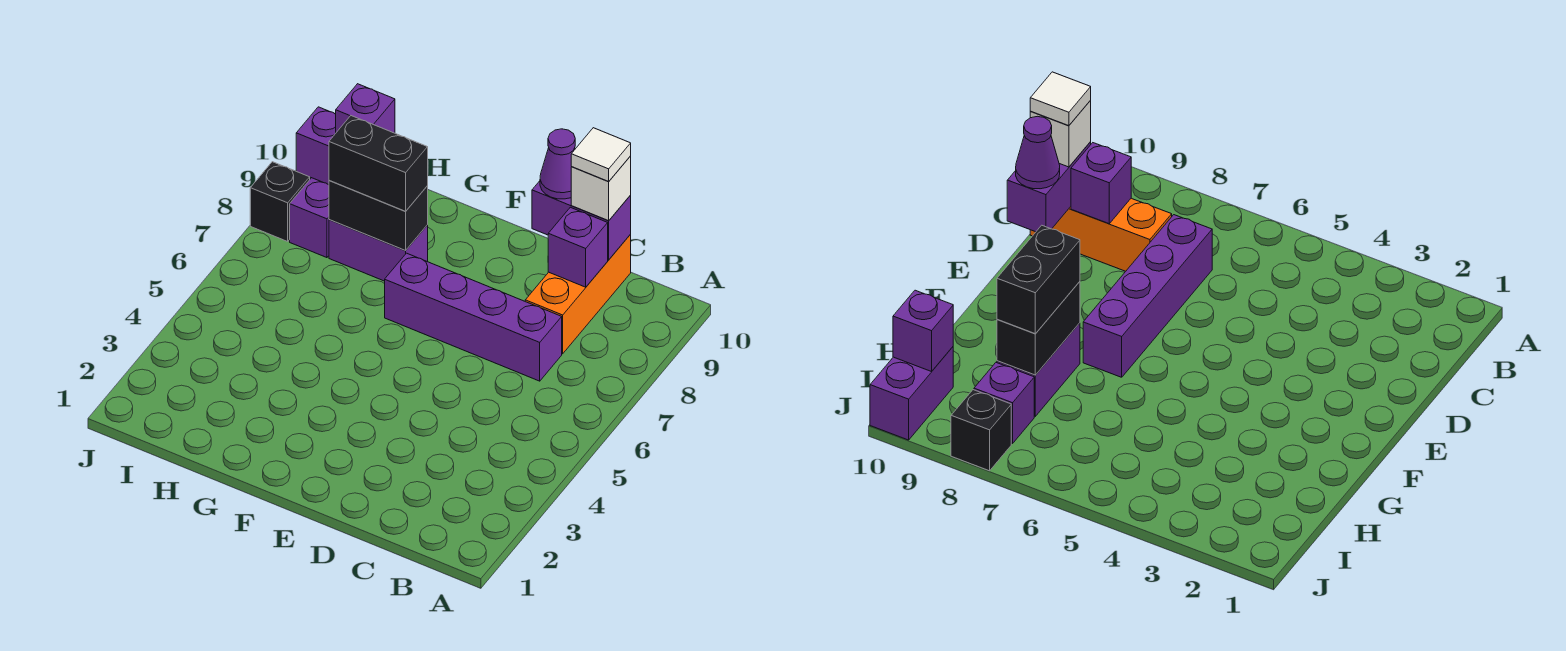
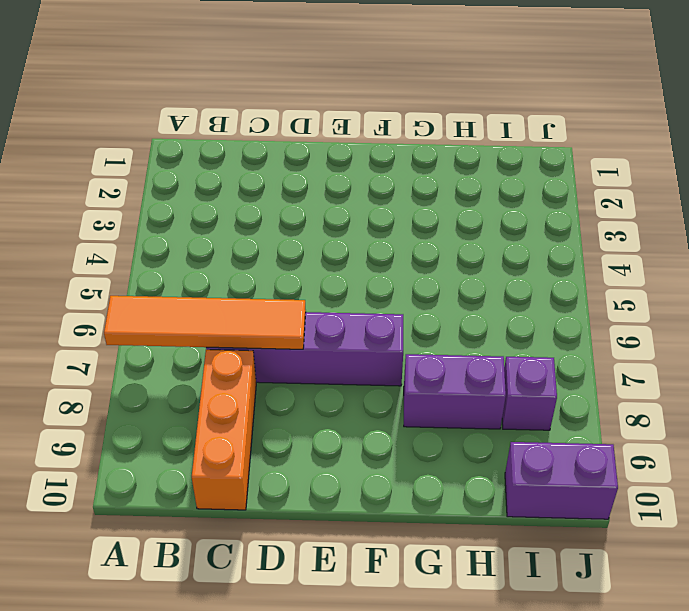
orange 1x4 tile [104,296,306,349] -> none
none -> black 1x1 brick [250,162,310,241]
none -> purple 1x1 brick [548,207,608,287]
none -> purple 1x2 brick [532,181,631,260]

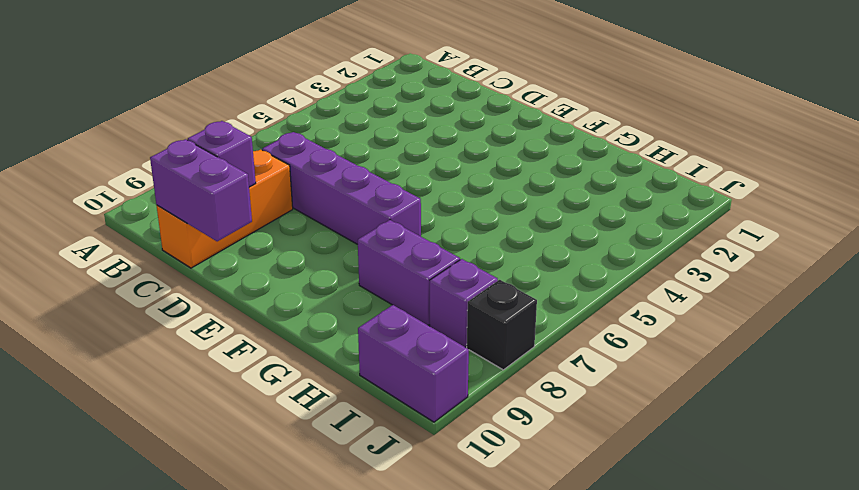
none -> black 1x2 brick [329,180,428,250]
none -> purple 1x1 brick [336,84,395,133]
none -> white 1x1 brick [571,156,631,221]

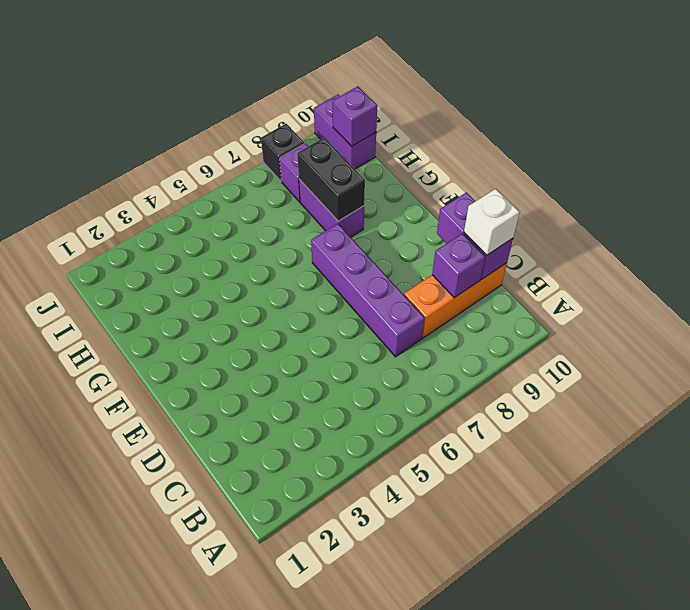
none -> purple 1x1 cone [540,129,575,199]
none -> black 1x2 brick [329,116,428,211]
none -> white 1x1 tile [571,128,631,182]

